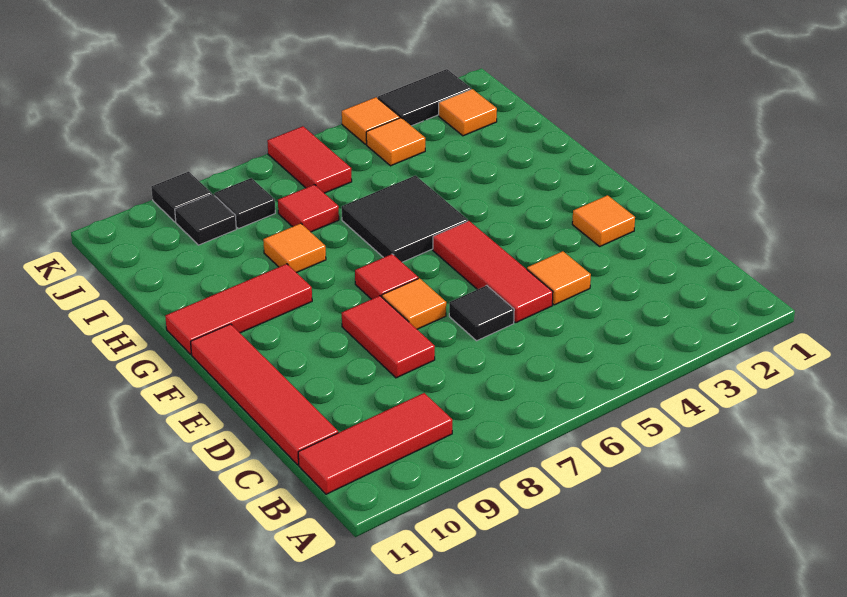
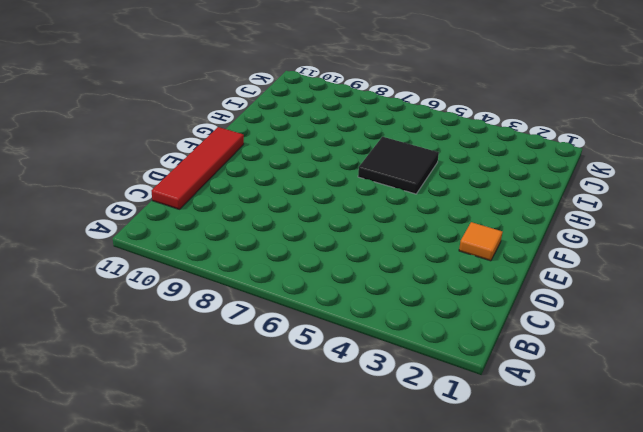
none -> red 1x3 tile [298,393,452,494]
none -> orange 1x1 tile [527,251,591,305]
none -> red 1x3 tile [433,221,553,322]

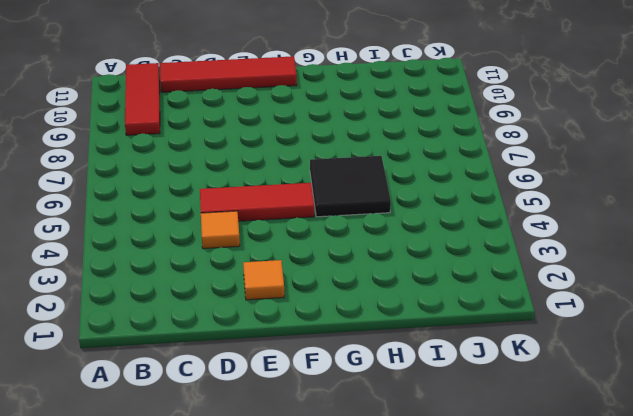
none -> black 1x1 tile [449,285,514,341]
none -> red 1x2 tile [342,296,435,378]
none -> orange 1x1 tile [382,278,446,329]

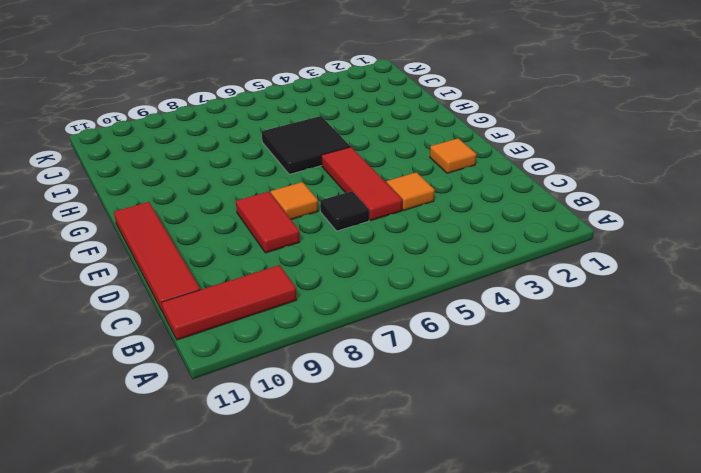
none -> red 1x1 tile [355,254,418,299]
none -> red 1x3 tile [165,264,312,354]
none -> orange 1x1 tile [263,223,326,273]

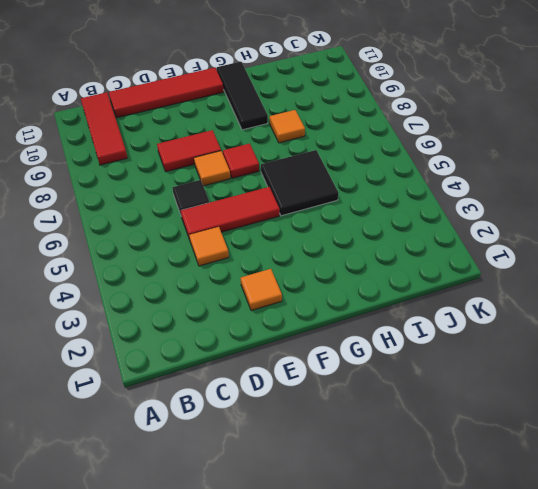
black 1x3 tile [217,62,268,130] -> red 1x3 tile [165,264,312,354]
none -> red 1x1 tile [278,185,339,232]
none -> orange 1x1 tile [439,89,497,136]
none -> orange 1x1 tile [366,118,425,166]

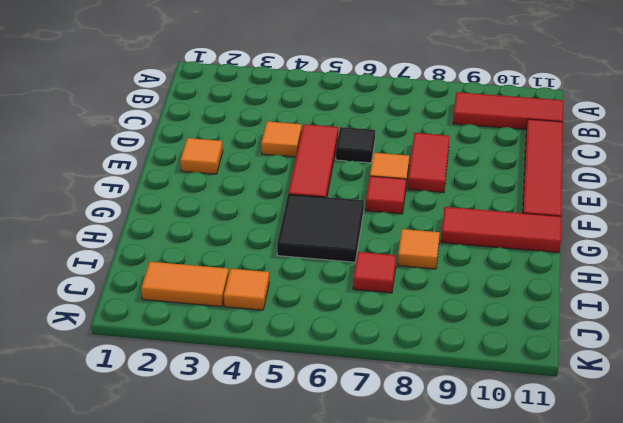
orange 1x2 tile [141,262,229,307] -> orange 1x1 tile [439,89,497,136]
none -> red 1x2 tile [267,126,352,193]
none -> black 1x1 tile [214,178,275,229]
none -> black 1x1 tile [175,194,236,245]

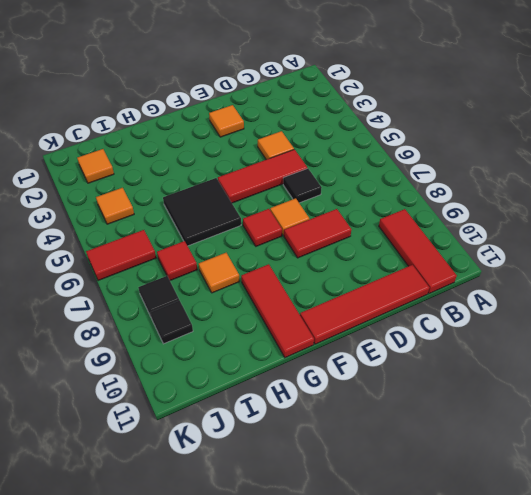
none -> black 1x2 tile [378,69,471,126]
none -> orange 1x1 tile [342,97,400,144]
none -> black 1x1 tile [151,172,211,222]

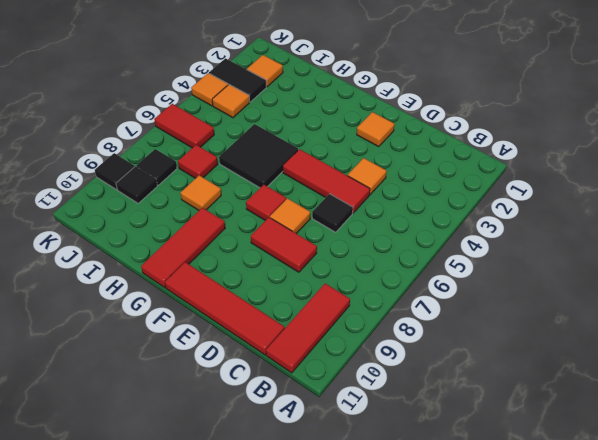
black 1x2 tile [209,58,266,102] -> black 1x2 tile turned to [378,69,471,126]

